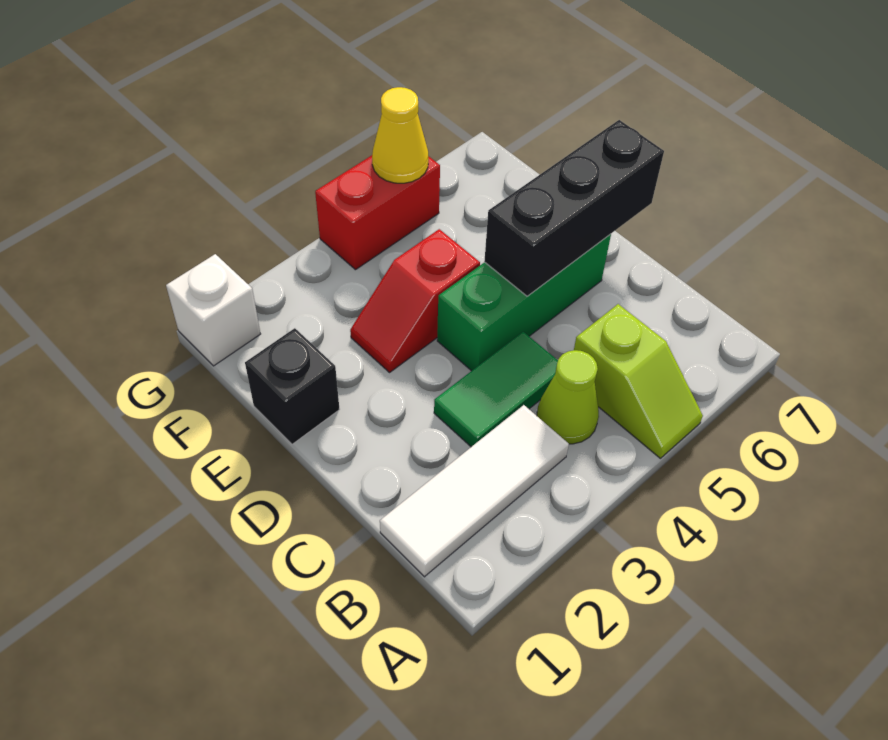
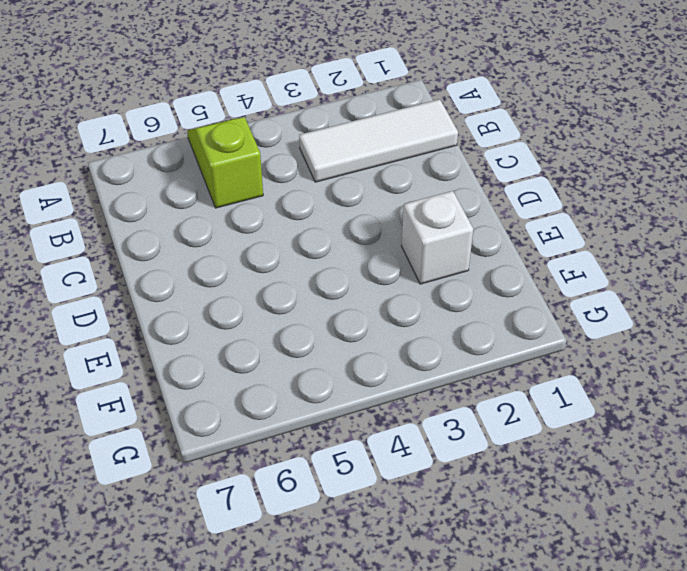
white 1x1 brick [402,191,473,284] -> white 1x1 brick moved to [166,254,260,366]
none -> lime 1x1 cone [537,350,599,444]
none -> green 1x2 tile [434,332,558,447]

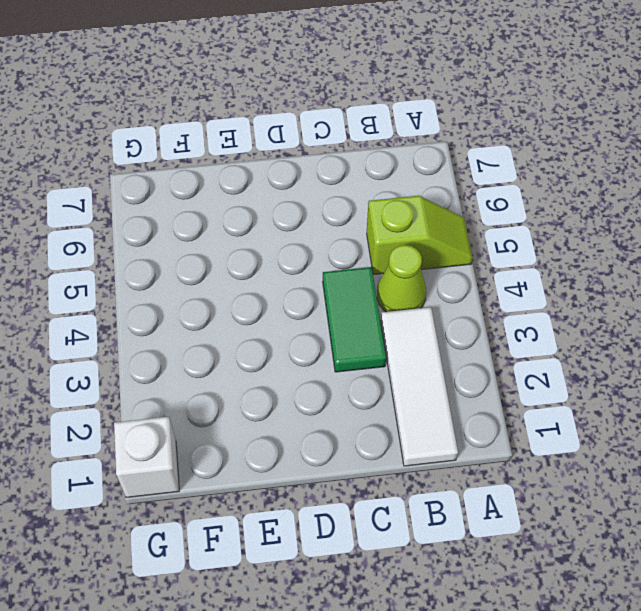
none -> green 1x3 brick [437,234,611,371]
none -> black 1x1 brick [245,328,340,444]

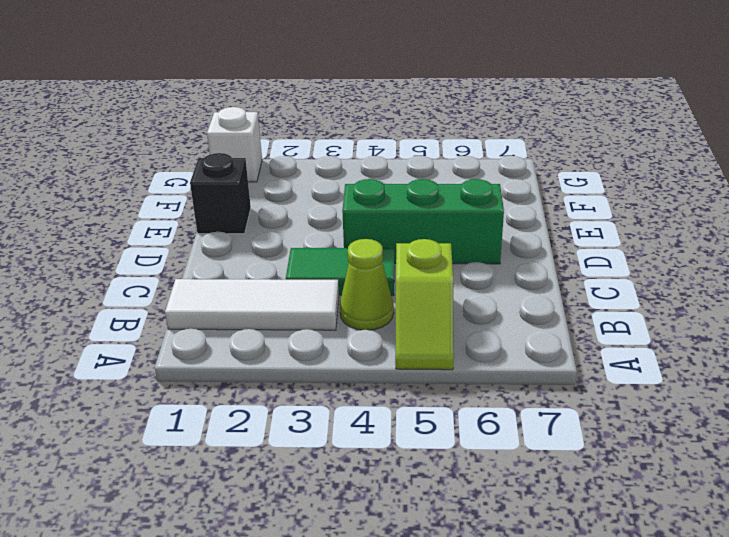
none -> red 1x2 slope [350,229,480,372]
none -> red 1x2 brick [315,155,440,270]

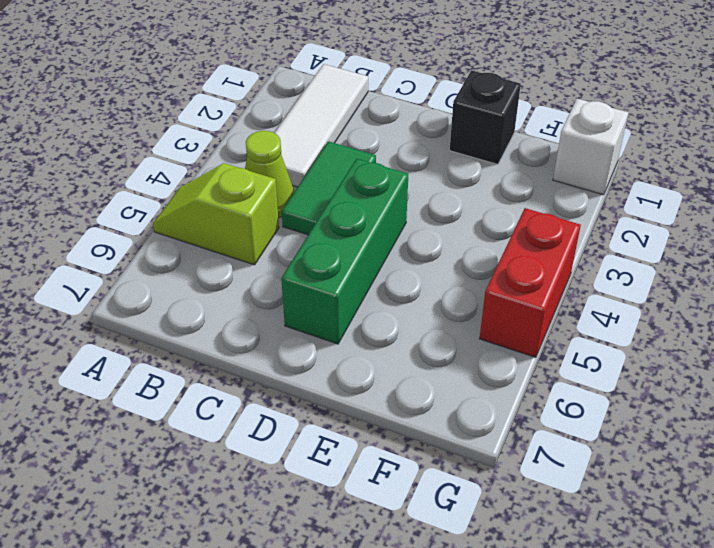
none -> red 1x2 slope [350,229,480,372]
none -> black 1x3 brick [484,120,664,296]

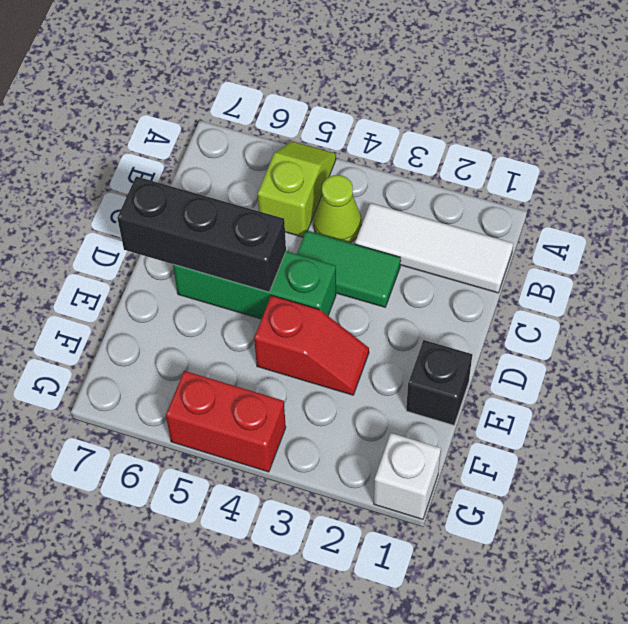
none -> yellow 1x1 cone [372,87,428,183]

